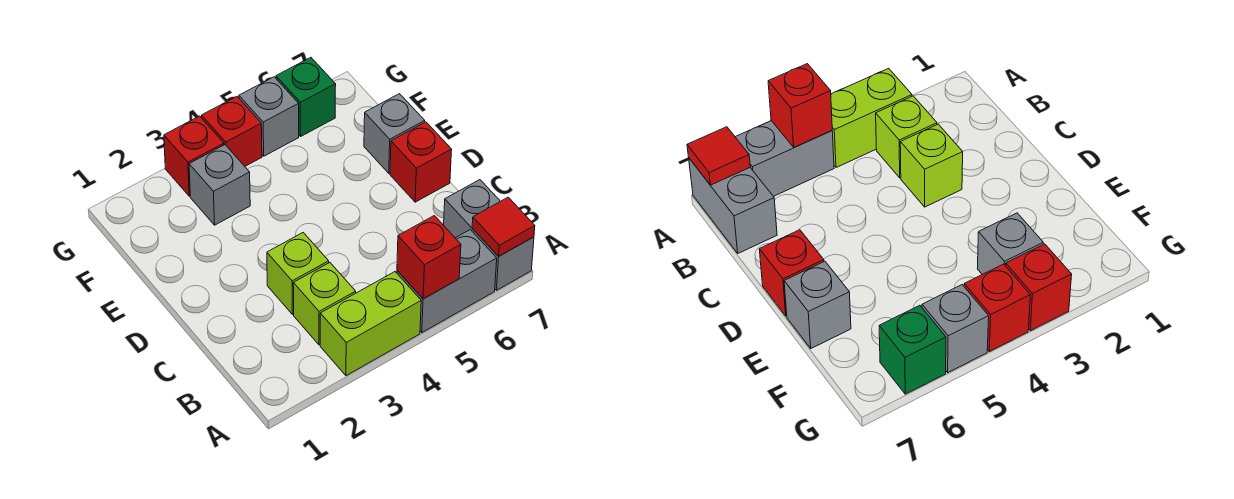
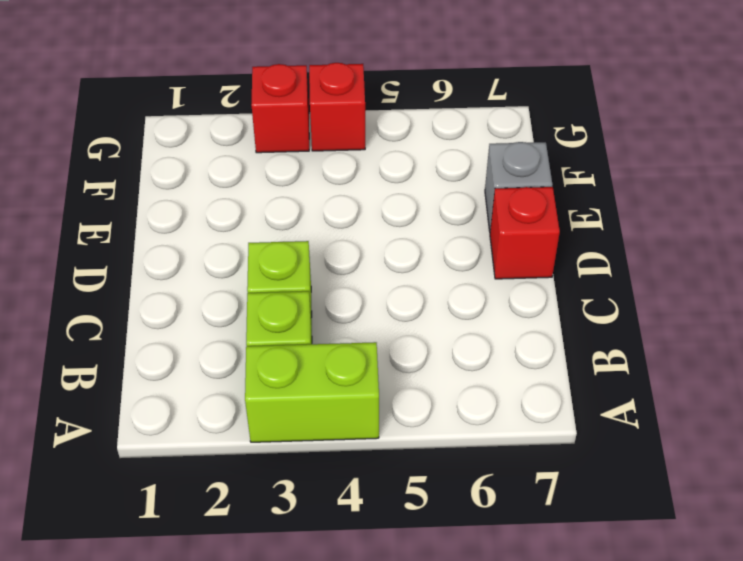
none -> grey 1x2 brick [397,230,497,333]
none -> grey 1x2 brick [444,180,534,290]
none -> grey 1x1 brick [189,145,250,225]

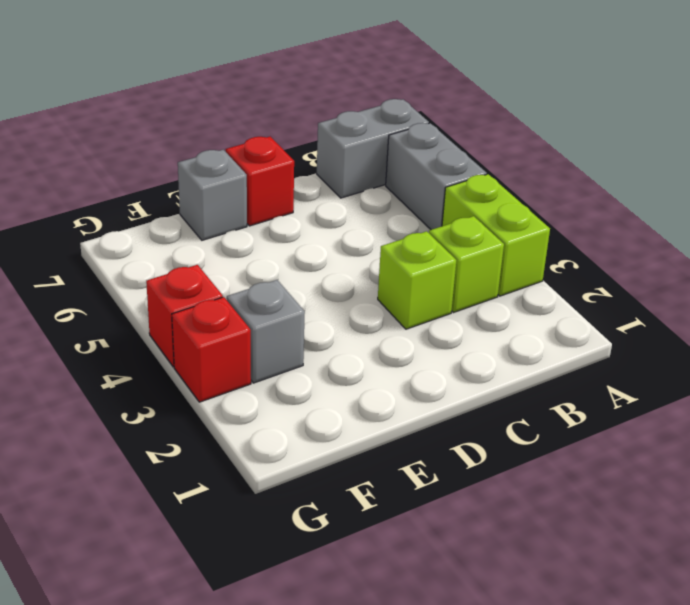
none -> grey 1x1 brick [239,77,299,156]
none -> green 1x1 brick [276,58,336,136]
none -> red 1x1 brick [397,216,461,299]

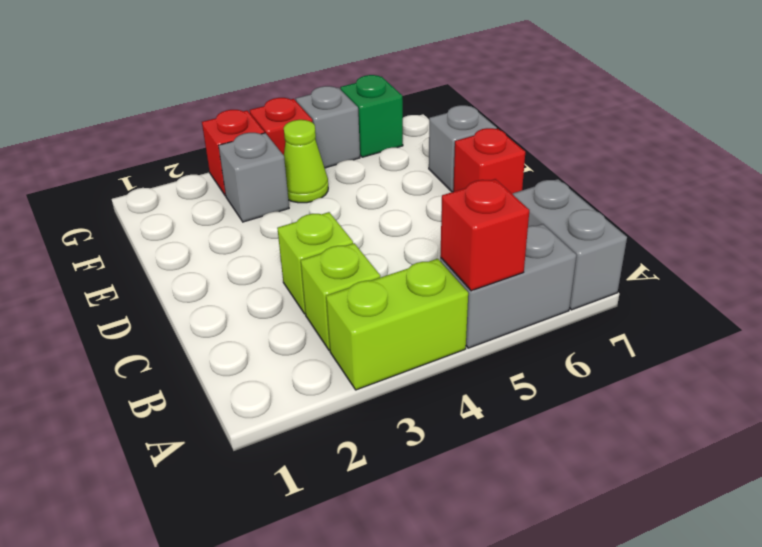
lime 1x1 cone [284,120,328,203] -> none
none -> red 1x1 tile [472,197,535,256]

